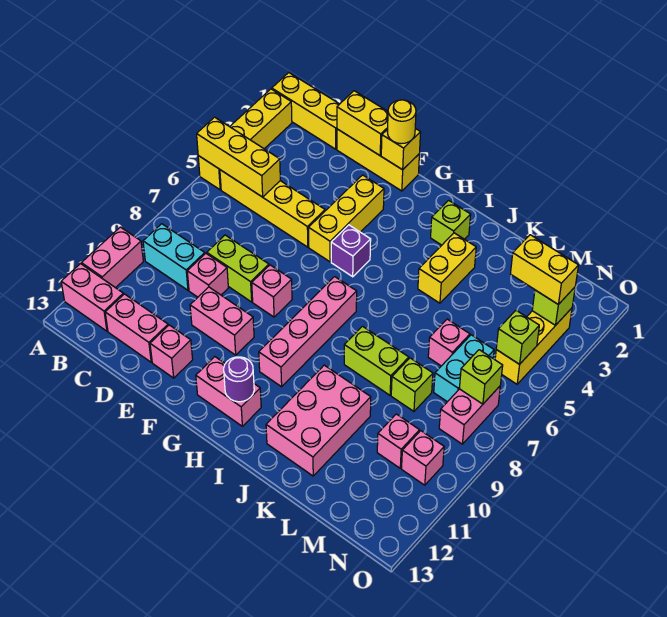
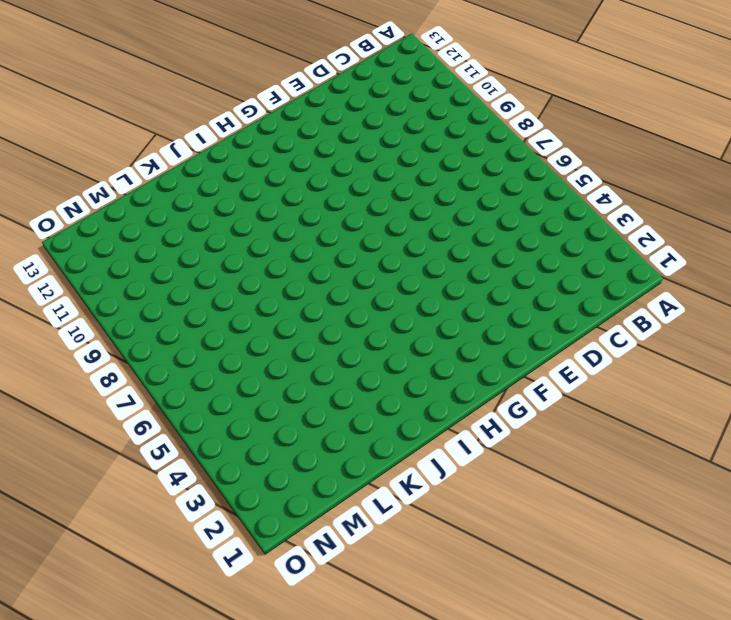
none -> yellow 1x3 brick [272,73,339,149]
none -> yellow 1x4 brick [198,89,292,190]
none -> pink 1x2 brick [82,227,143,288]
none -> pink 1x2 brick [61,264,124,331]

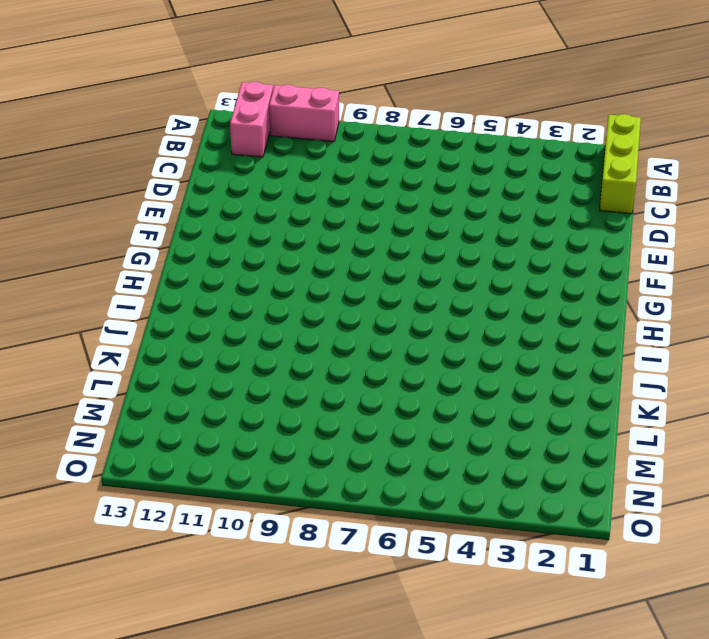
lime 1x3 brick [600,114,641,214] -> yellow 1x3 brick [272,73,339,149]
none -> yellow 1x4 brick [198,89,292,190]
none -> yellow 1x4 brick [220,170,325,247]
none -> cyan 1x2 brick [143,224,205,290]
none -> pink 1x2 brick [105,294,168,362]

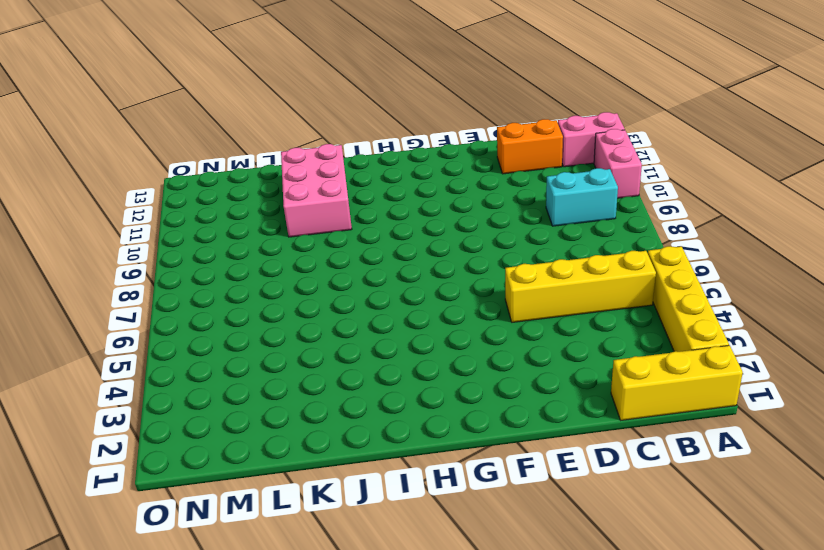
orange 1x2 brick [497,119,563,174] -> pink 1x2 brick [105,294,168,362]
none -> yellow 1x3 brick [337,129,419,191]
none -> lime 1x2 brick [207,235,269,302]
none -> pink 1x1 brick [187,253,228,297]
none -> pink 1x2 brick [190,287,254,355]

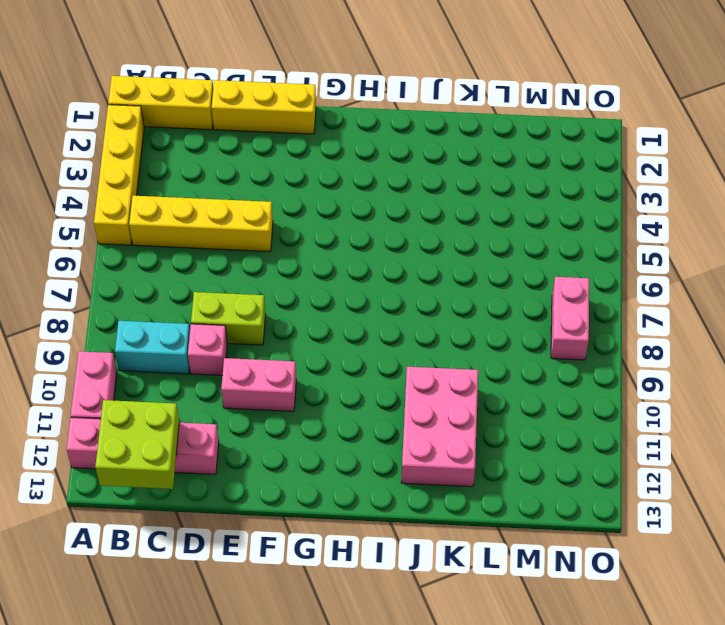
lime 2x2 brick [95,400,179,489] -> none
none -> pink 1x1 brick [150,325,193,378]
none -> yellow 1x3 brick [309,175,384,262]
none -> pink 1x1 brick [252,265,292,317]
none -> purple 1x1 brick [331,225,371,277]

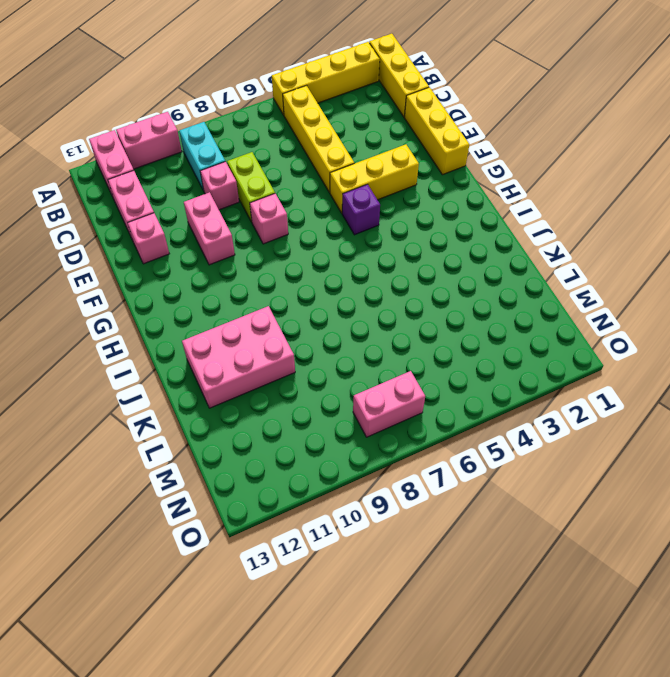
none -> pink 1x2 brick [196,357,261,426]
none -> pink 1x4 brick [259,277,357,387]
none -> lime 1x1 brick [431,200,471,245]
none -> yellow 1x2 brick [418,233,476,303]

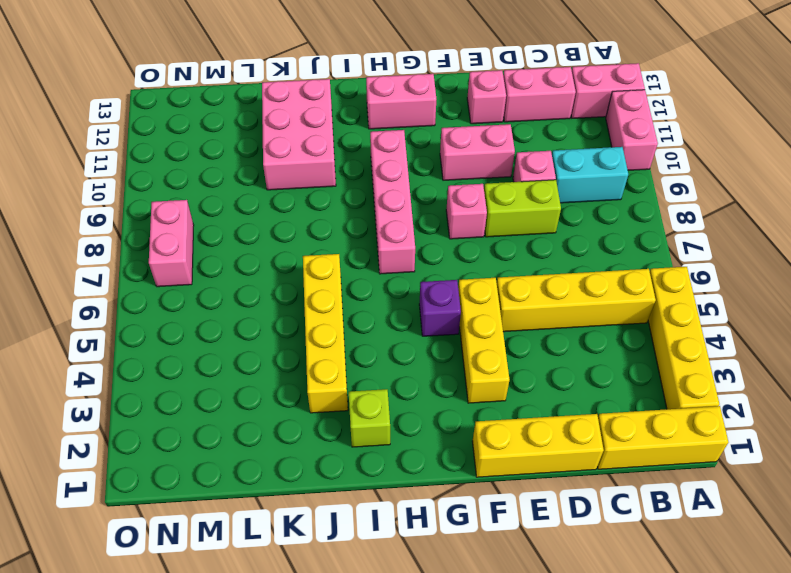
yellow 1x4 brick [303,254,348,413] -> yellow 1x2 brick [418,233,476,303]
none -> lime 1x2 brick [344,326,409,395]
none -> pink 1x1 brick [428,319,470,366]
none -> lime 1x1 brick [391,358,433,411]
none -> cyan 1x2 brick [434,335,494,402]

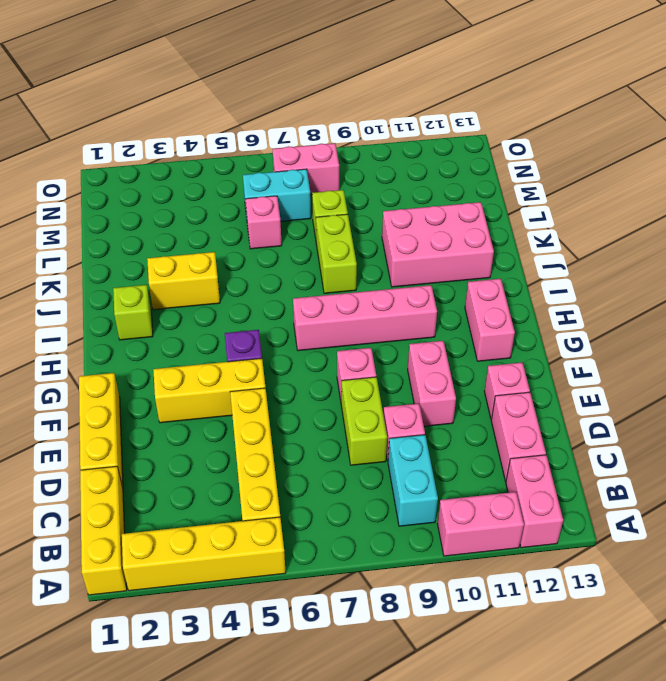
none -> pink 1x1 brick [377,414,420,468]
none -> yellow 1x3 brick [495,308,572,384]
none -> pink 1x1 brick [402,431,444,485]
none -> yellow 1x3 brick [197,117,280,197]

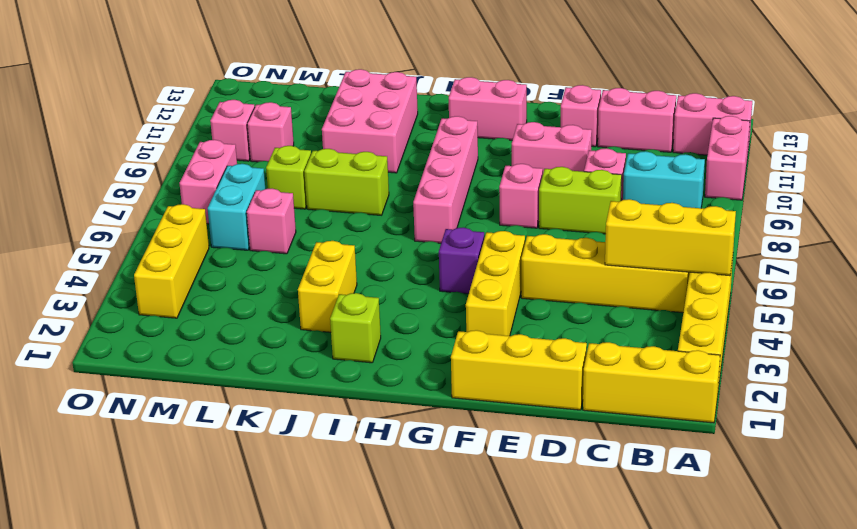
none -> yellow 1x2 brick [337,91,388,155]
none -> yellow 1x1 brick [381,128,421,170]
none -> purple 1x1 round brick [224,357,254,402]
none -> lime 1x1 brick [532,287,575,326]

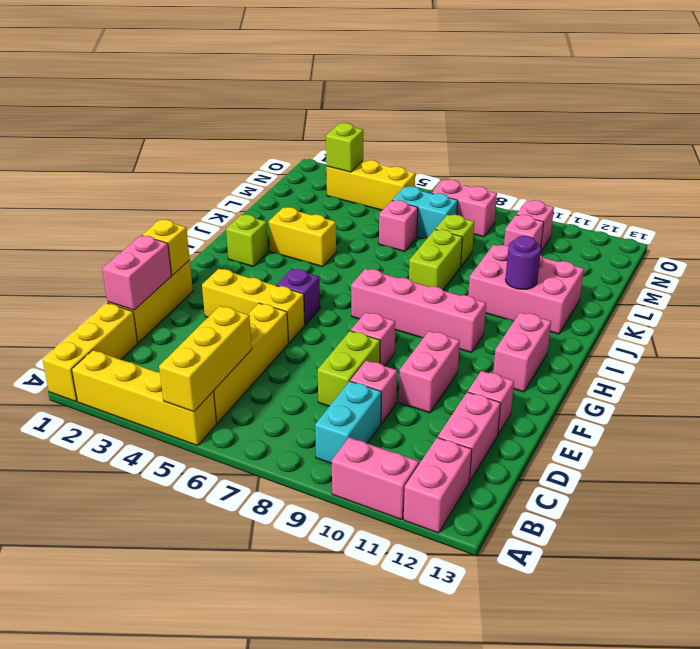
pink 1x2 brick [102,235,171,310] -> yellow 1x2 brick [337,91,388,155]
purple 1x1 round brick [506,236,541,289] -> purple 1x1 round brick moved to [224,357,254,402]
none -> lime 1x1 brick [496,311,539,364]
none -> lime 1x1 brick [459,350,503,404]
none -> yellow 1x1 round brick [388,100,416,144]
none -> yellow 1x2 brick [510,235,579,304]

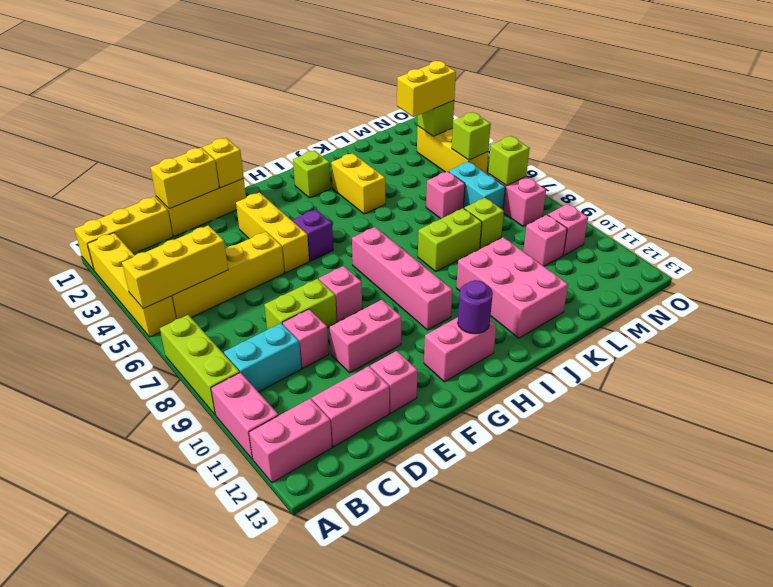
lime 1x3 brick [160,315,240,415] -> none
none -> yellow 1x1 round brick [388,100,416,144]

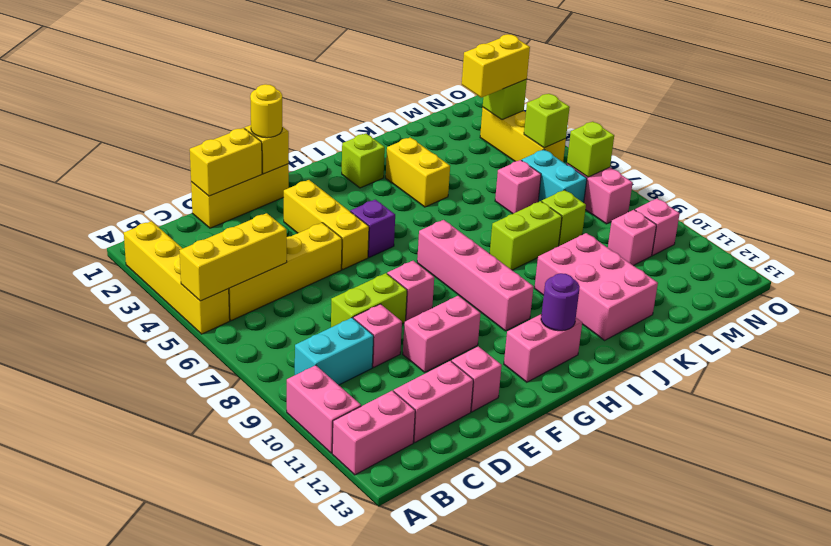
none -> yellow 1x3 brick [272,73,339,149]

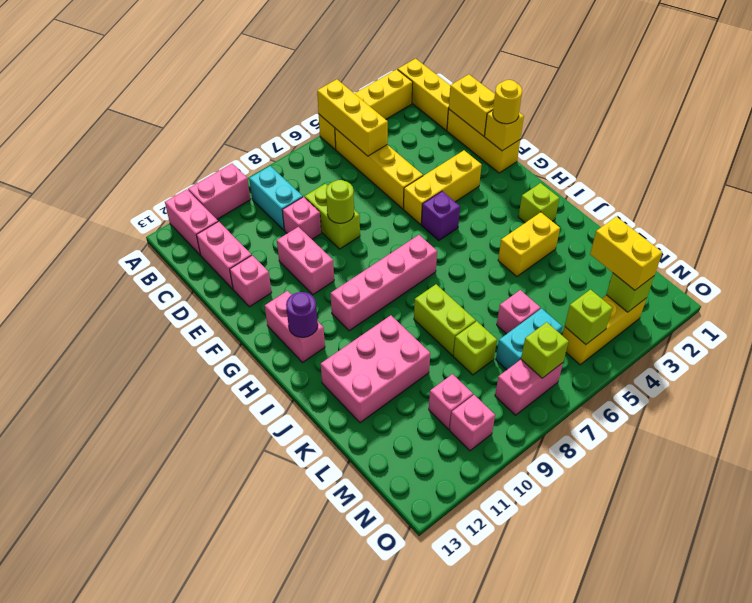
lime 1x1 round brick [326,180,354,223] -> none
none -> pink 1x1 brick [252,265,292,317]

